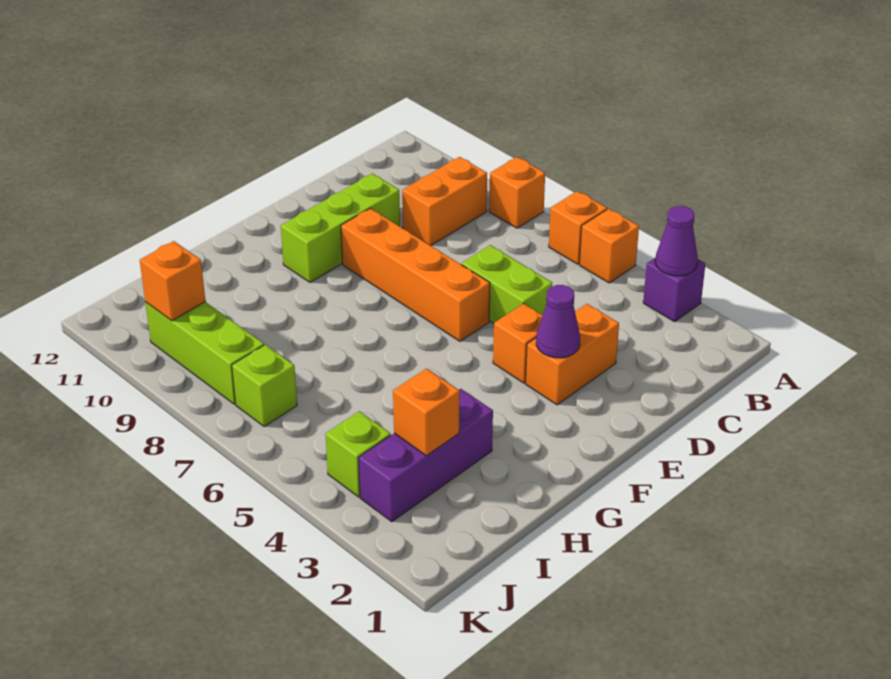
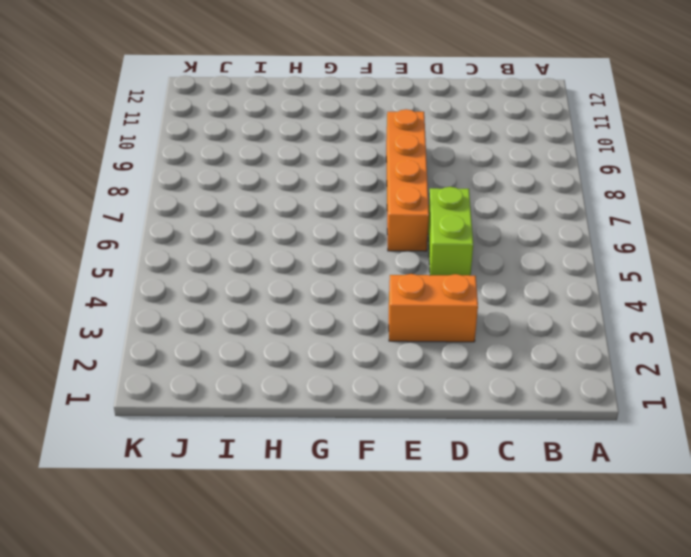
none -> purple 1x1 brick [643,257,705,322]
none -> orange 1x1 brick [579,209,639,283]
none -> orange 1x1 brick [549,191,607,264]

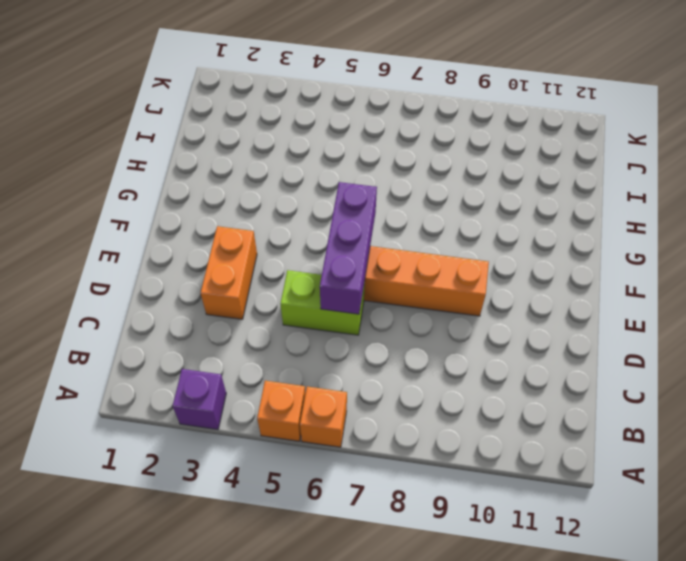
purple 1x3 brick [320,182,377,314] -> purple 1x3 brick moved to [358,389,493,522]
none -> orange 1x1 brick [489,157,545,228]
none -> orange 1x2 brick [402,157,487,246]
none -> lime 1x3 brick [281,173,400,282]

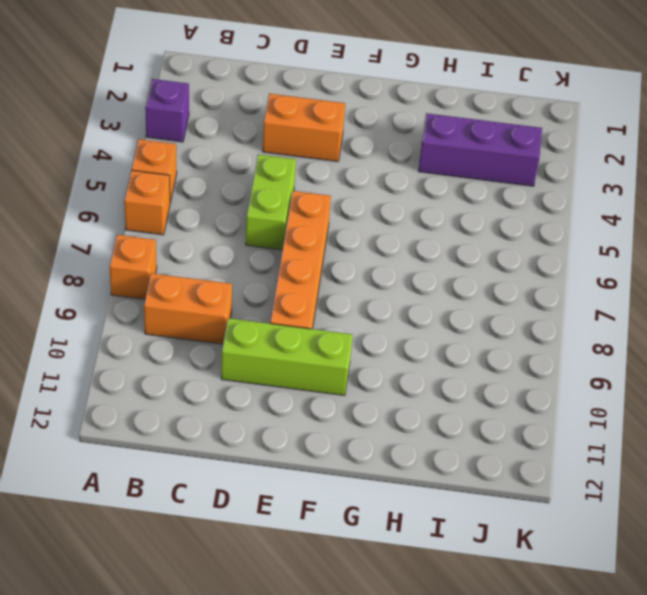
none -> orange 1x1 brick [493,303,543,383]
none -> lime 1x1 brick [325,411,391,497]
none -> lime 1x1 brick [232,345,297,427]

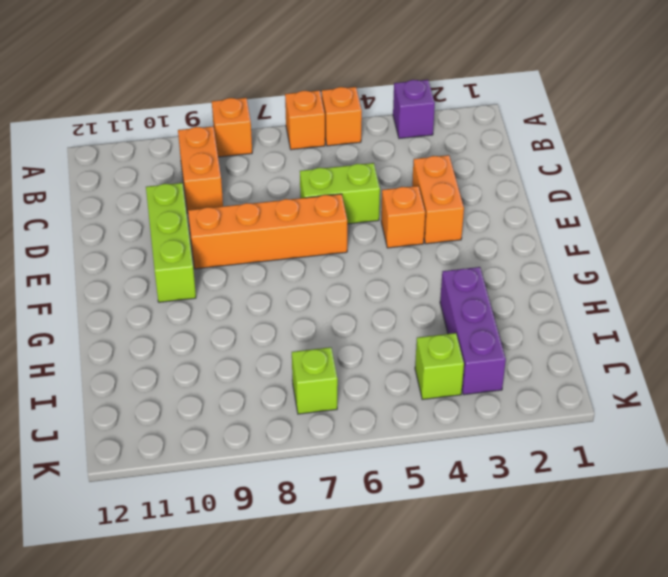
none -> lime 1x3 brick [145,302,264,404]
none -> purple 1x1 cone [655,206,698,276]
none -> purple 1x1 cone [536,285,580,358]

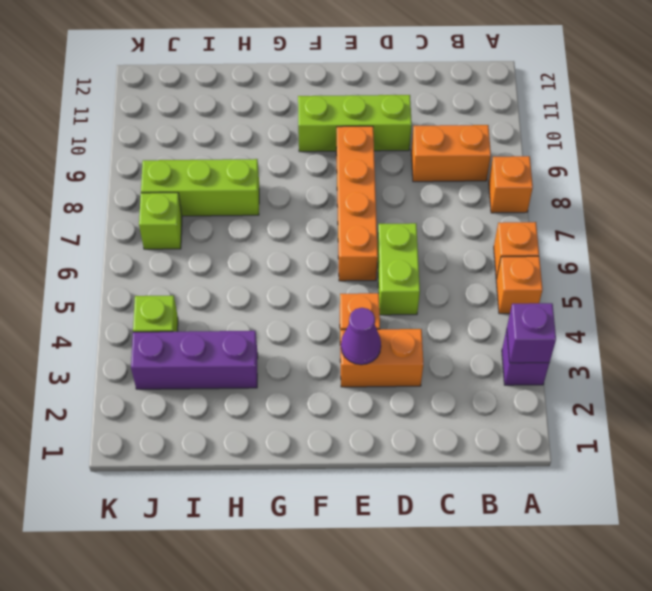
purple 1x1 brick [507,303,556,363] -> purple 1x1 cone [655,206,698,276]
lime 1x3 brick [141,159,259,216] -> lime 1x3 brick turned to [145,302,264,404]
none -> orange 1x1 brick [393,368,460,456]
none -> orange 1x1 brick [140,241,205,321]

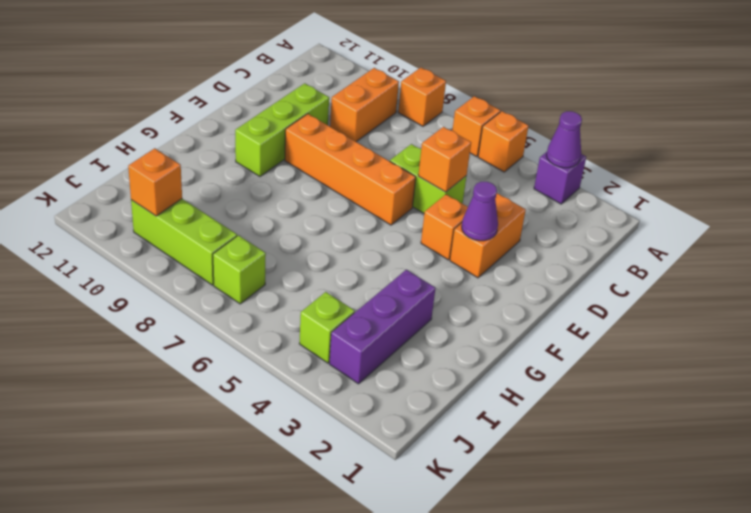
orange 1x1 brick [418,127,471,192] -> orange 1x1 brick moved to [393,368,460,456]

